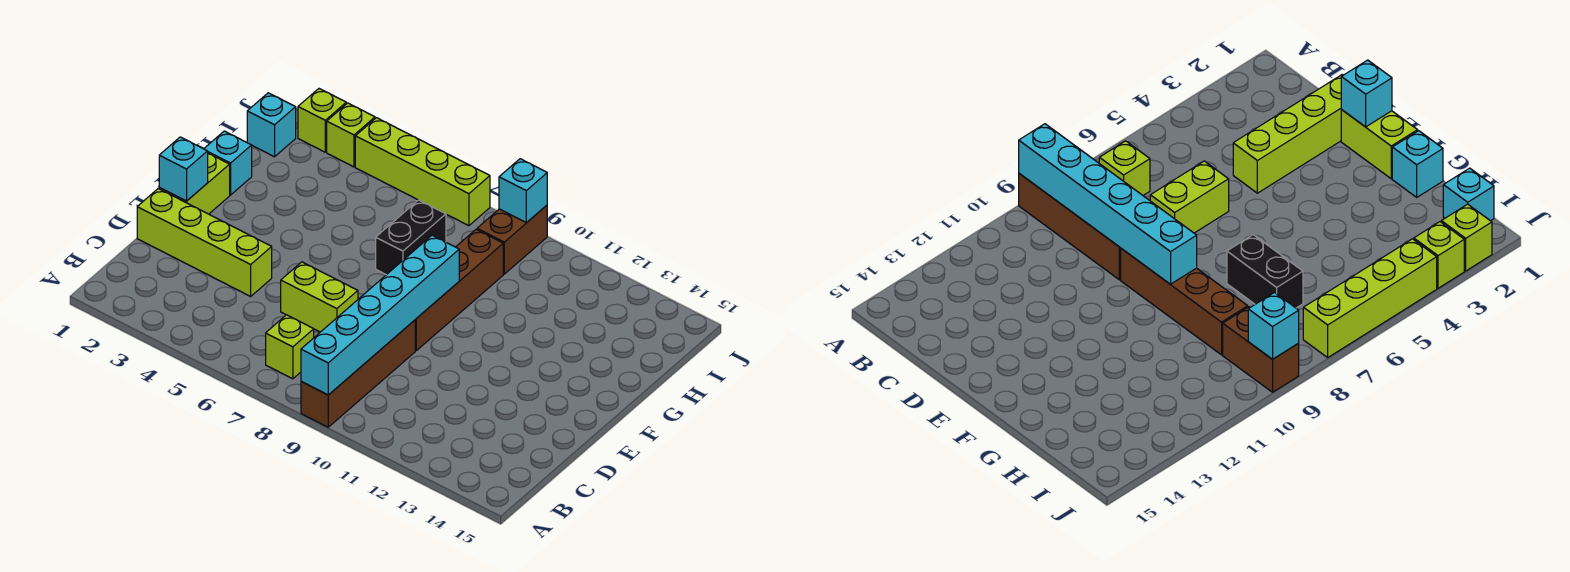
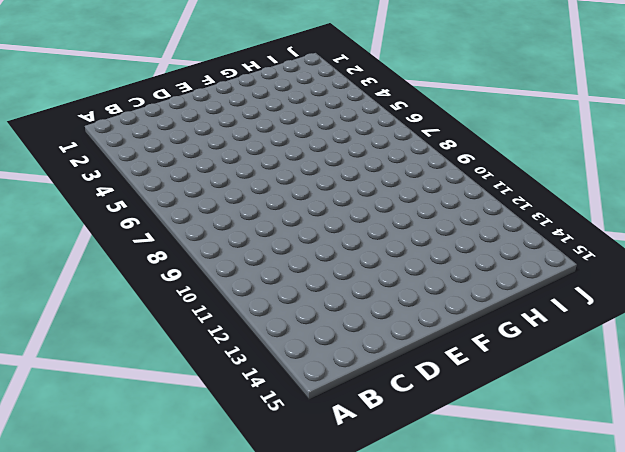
none -> brown 1x4 brick [301,320,415,427]
none -> lime 1x1 brick [266,315,314,379]
none -> lime 1x4 brick [137,189,272,296]

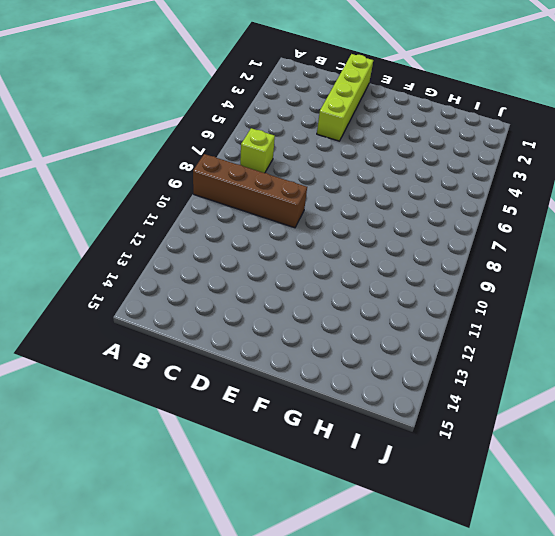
none -> lime 1x2 brick [281,262,358,332]
none -> lime 1x2 brick [159,154,230,214]
none -> brown 1x4 brick [415,229,503,350]

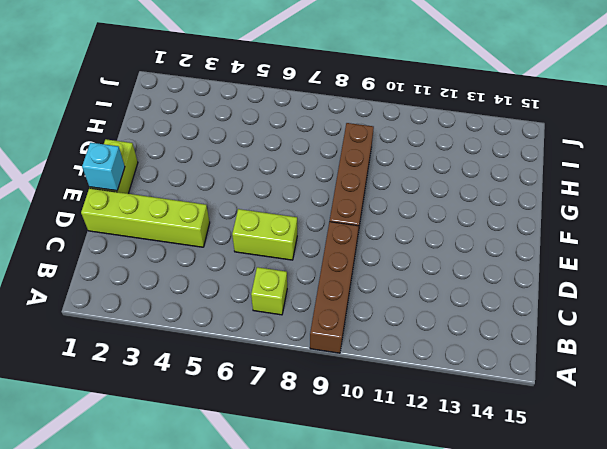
none -> cyan 1x1 brick [204,131,252,195]
none -> black 1x2 brick [376,200,446,275]
none -> cyan 1x1 brick [247,93,296,157]

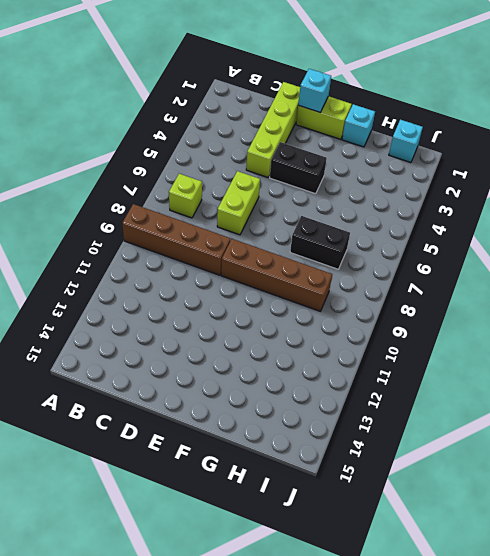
black 1x2 brick [270,142,327,194] -> none
none -> brown 1x2 brick [477,205,547,274]
none -> lime 1x1 brick [298,89,346,152]
none -> lime 1x1 brick [327,103,375,167]

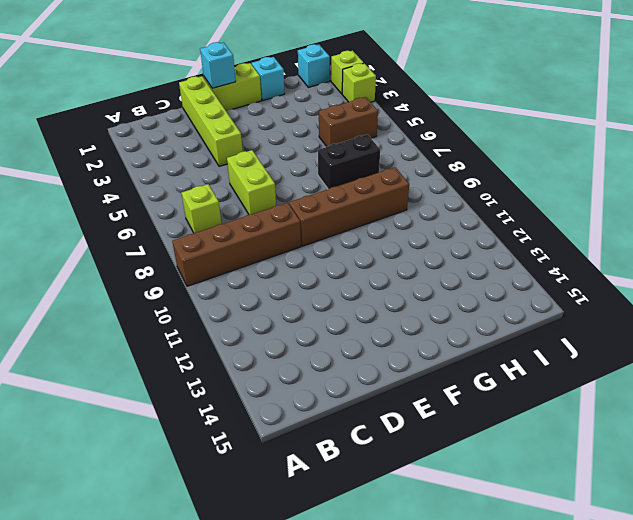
brown 1x2 brick [319,97,378,147] -> brown 1x2 brick moved to [477,205,547,274]
none -> lime 1x4 brick [355,118,490,226]
none -> cyan 1x6 brick [301,235,459,395]
none -> cyan 1x1 brick [499,159,547,223]

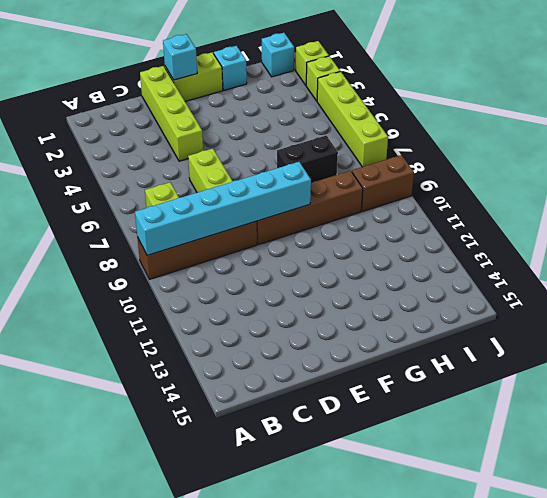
none -> cyan 1x1 brick [499,159,547,223]

